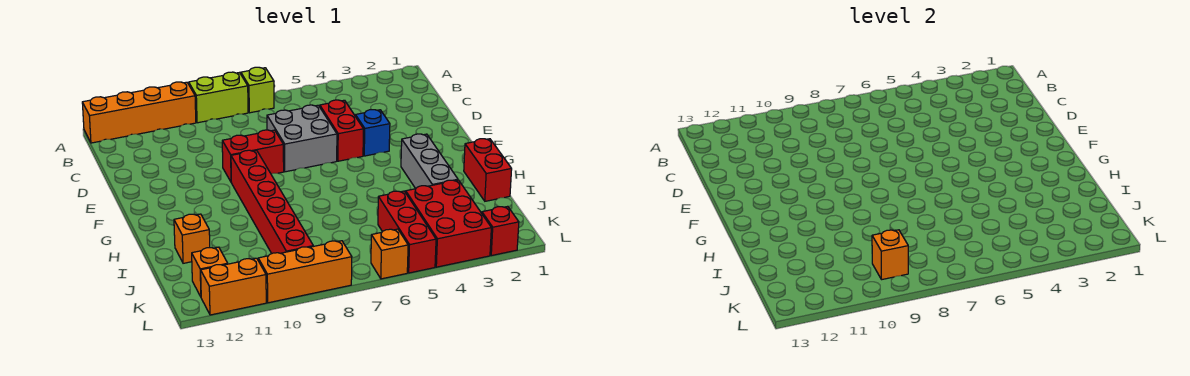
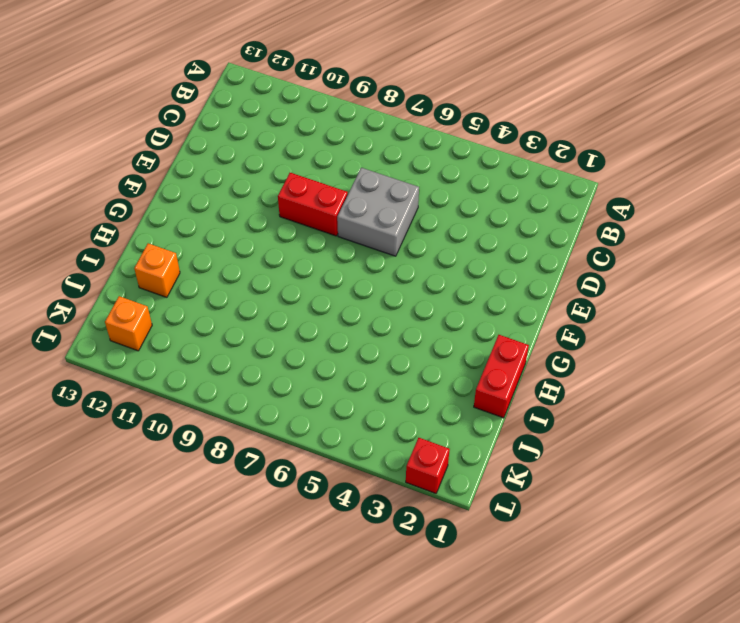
none -> lime 1x1 brick [241,67,274,113]
none -> lime 1x2 brick [189,72,248,123]
none -> orange 1x4 brick [82,82,196,143]

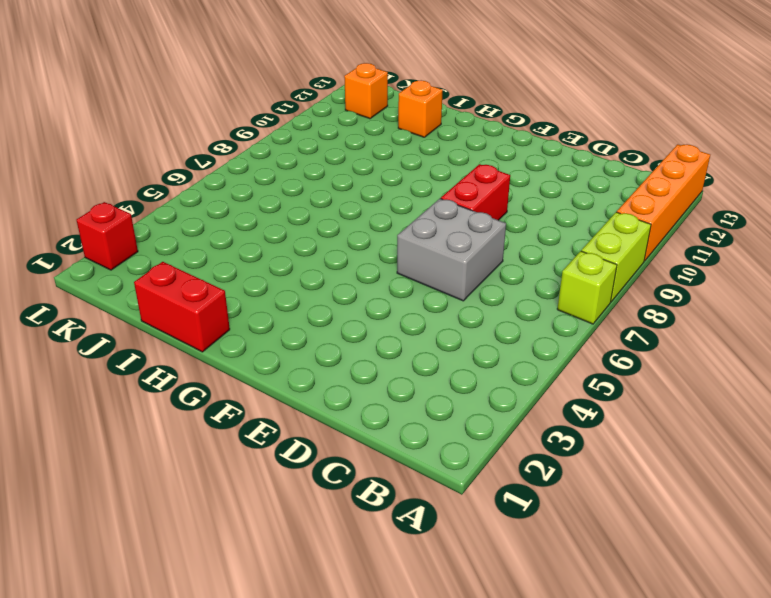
none -> red 1x2 brick [320,100,363,161]
none -> blue 1x1 brick [355,110,390,156]
none -> red 1x6 brick [231,150,313,254]

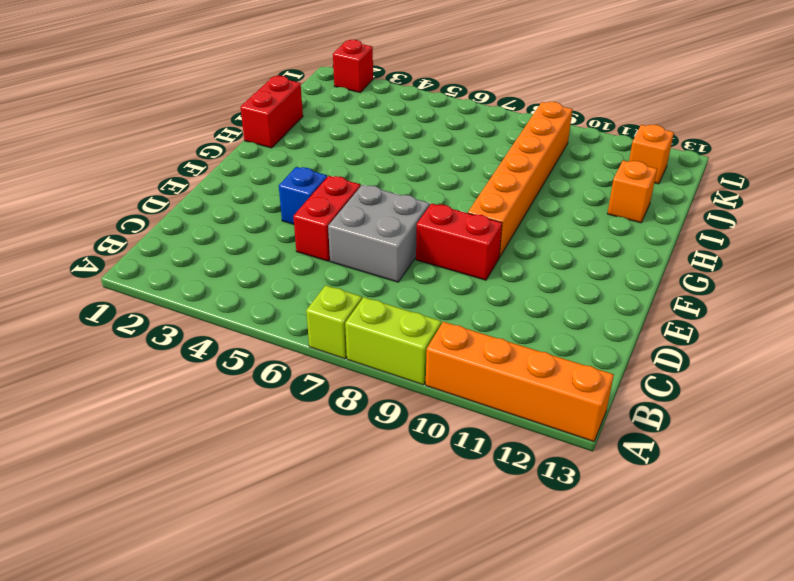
orange 1x6 brick [468,102,572,257] -> red 1x6 brick [231,150,313,254]
none -> grey 1x3 brick [401,134,458,189]
none -> red 2x3 brick [406,180,491,267]
none -> red 1x3 brick [378,191,436,273]

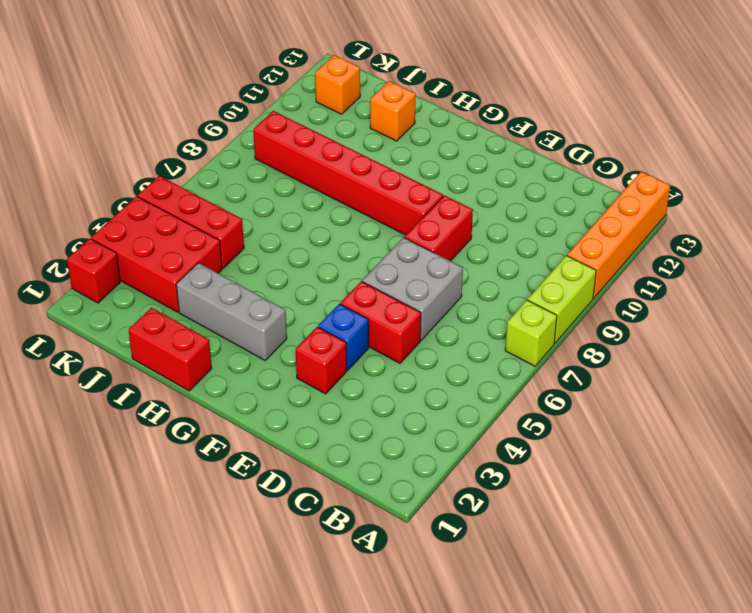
red 1x1 brick [296,327,347,394] -> none
none -> orange 1x1 brick [371,229,408,279]
none -> orange 1x3 brick [258,241,352,303]
none -> orange 1x2 brick [201,258,266,315]

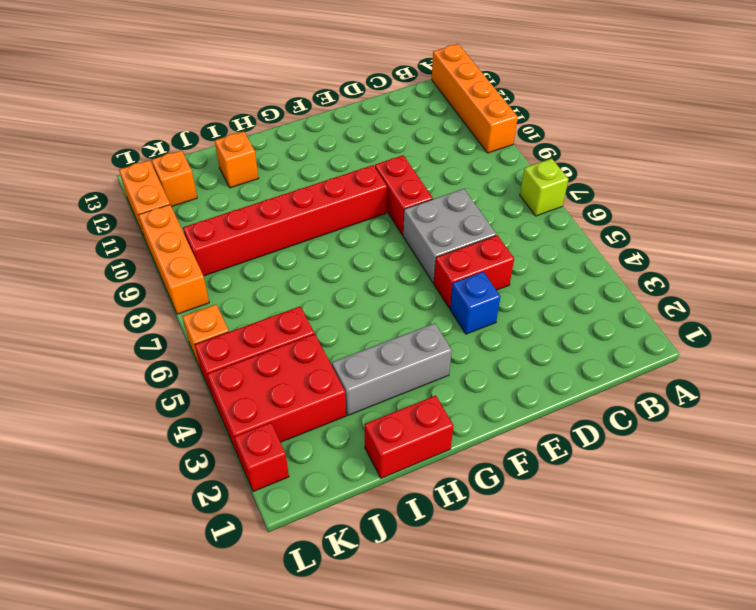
none -> lime 1x2 brick [189,72,248,123]
none -> orange 1x1 brick [872,230,908,280]

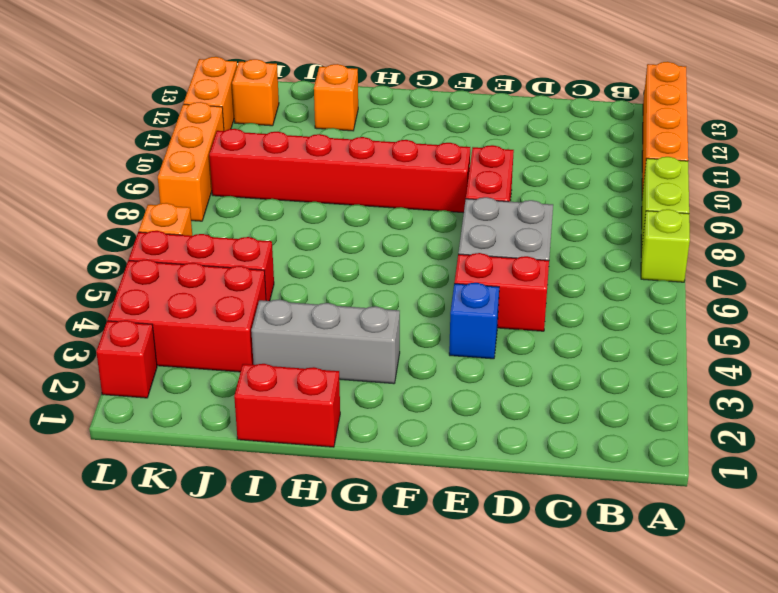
none -> orange 1x1 brick [872,230,908,280]

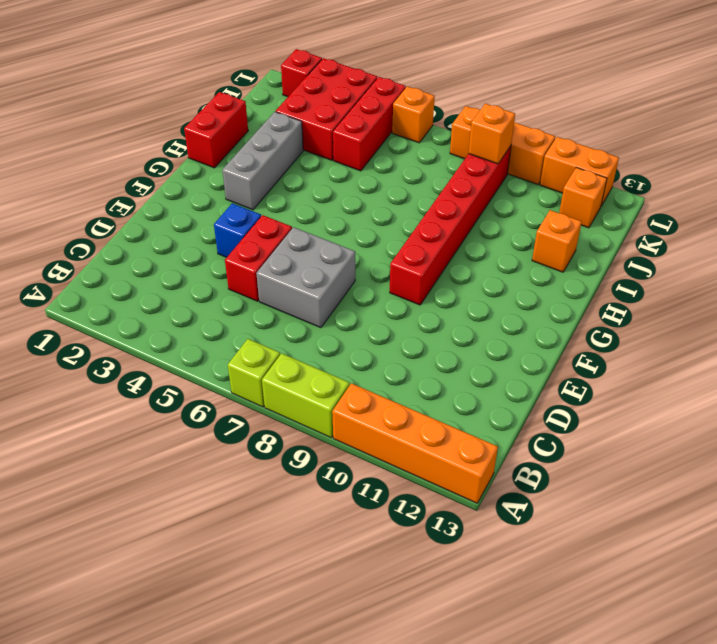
none -> red 1x2 brick [222,130,284,181]

